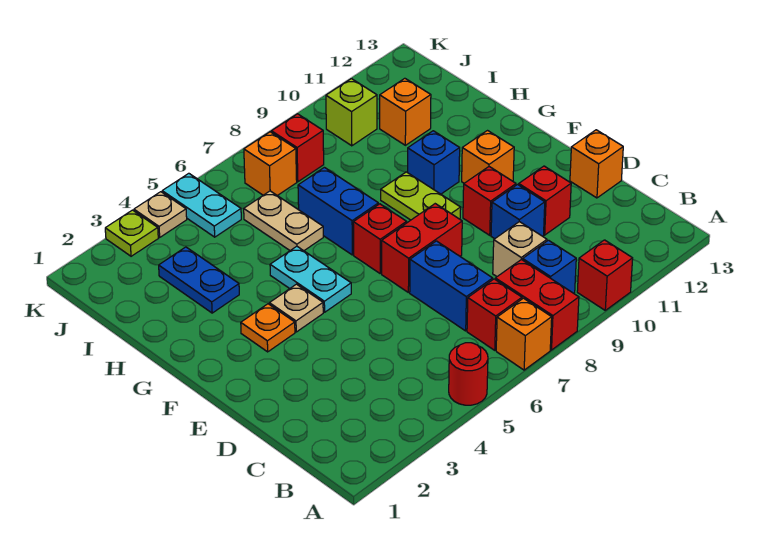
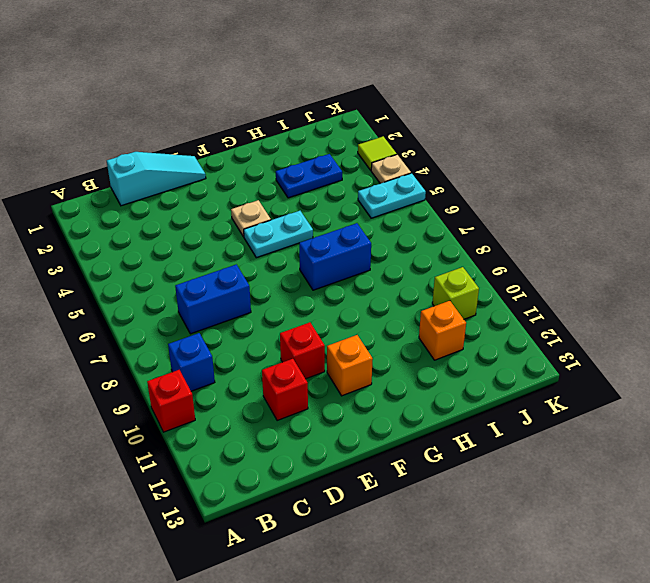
cyan 1x3 slope [107,152,206,206] -> none
lime 1x1 tile [358,136,397,170] -> lime 1x1 plate [105,210,158,256]
none -> red 1x1 round brick [449,343,488,405]
none -> orange 1x1 brick [496,298,552,370]
none -> red 1x2 brick [495,259,579,350]
none -> red 1x1 brick [467,279,522,350]

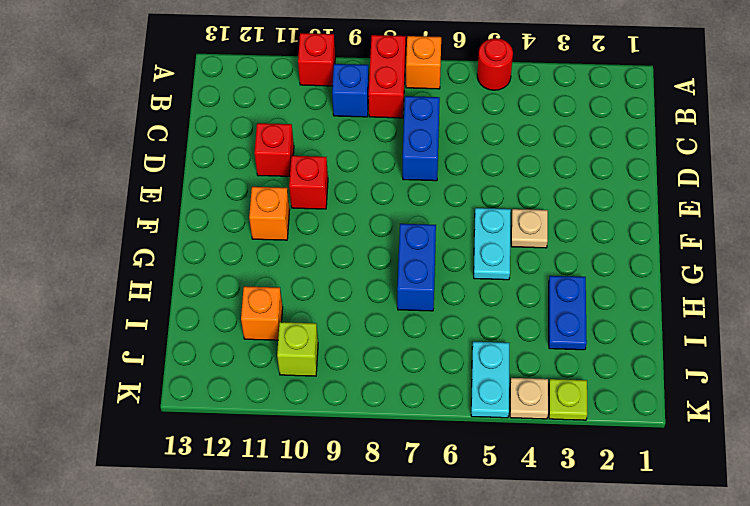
none -> red 1x1 brick [467,279,522,350]
none -> tan 1x1 brick [493,222,547,276]
none -> blue 1x1 brick [491,185,545,239]
none -> orange 1x1 brick [570,130,623,198]

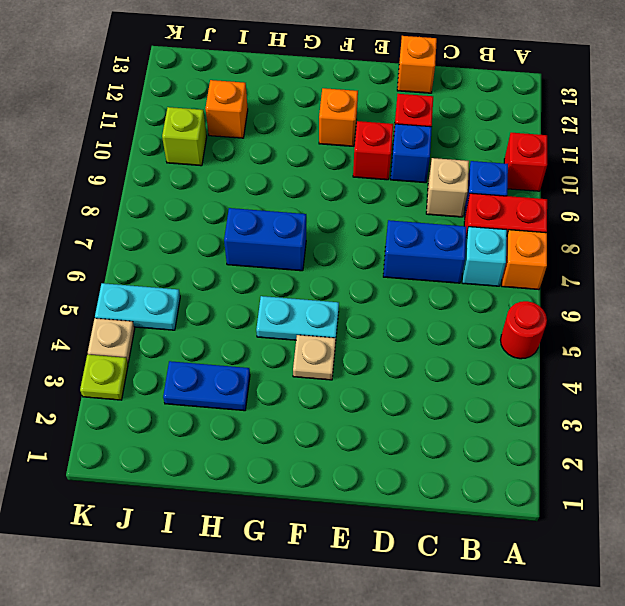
cyan 1x1 brick [462,227,507,286] -> red 1x1 brick [467,279,522,350]
none -> red 1x2 brick [382,204,462,292]
none -> orange 1x1 plate [241,304,295,352]
none -> red 1x1 brick [353,204,407,273]
none -> lime 1x2 plate [381,172,461,220]

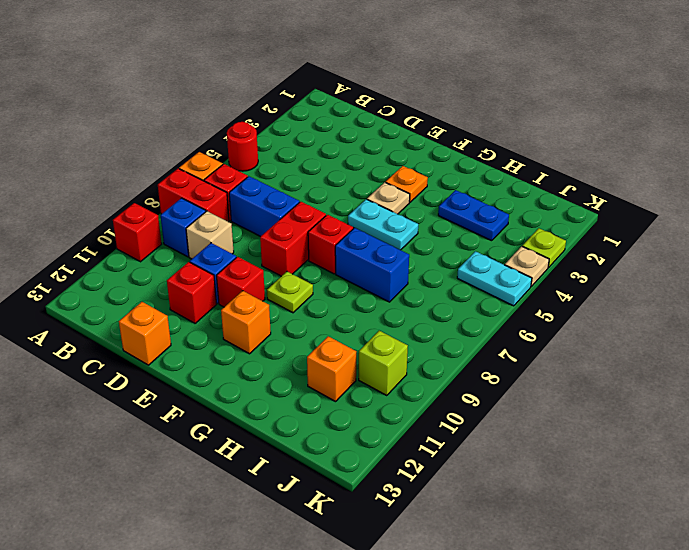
lime 1x1 plate [267,272,313,313] -> lime 1x2 plate [381,172,461,220]
none -> blue 1x1 brick [408,131,460,194]
none -> tan 1x2 plate [244,191,323,251]
none -> orange 1x1 brick [244,132,297,196]
none -> red 1x1 brick [271,114,324,182]

